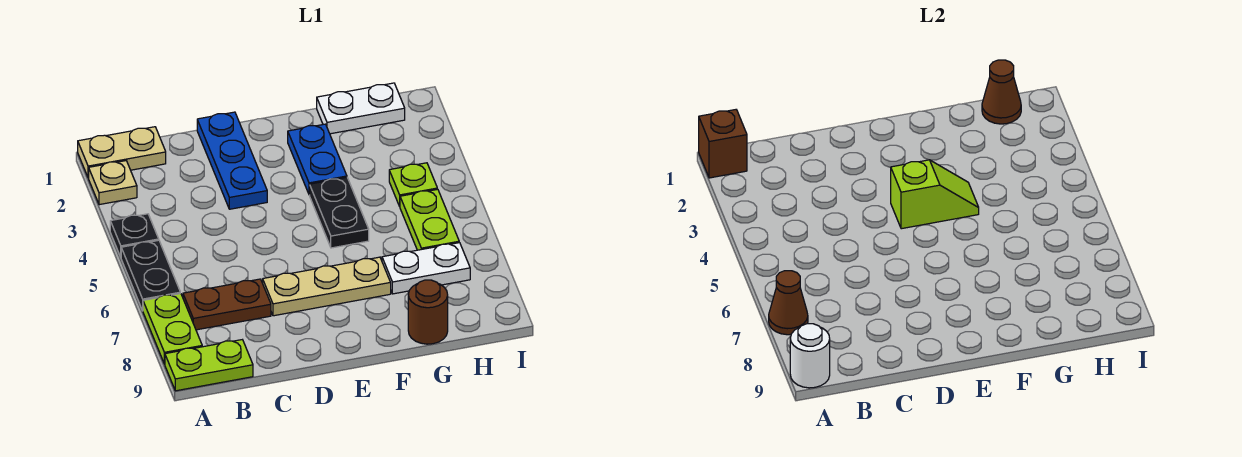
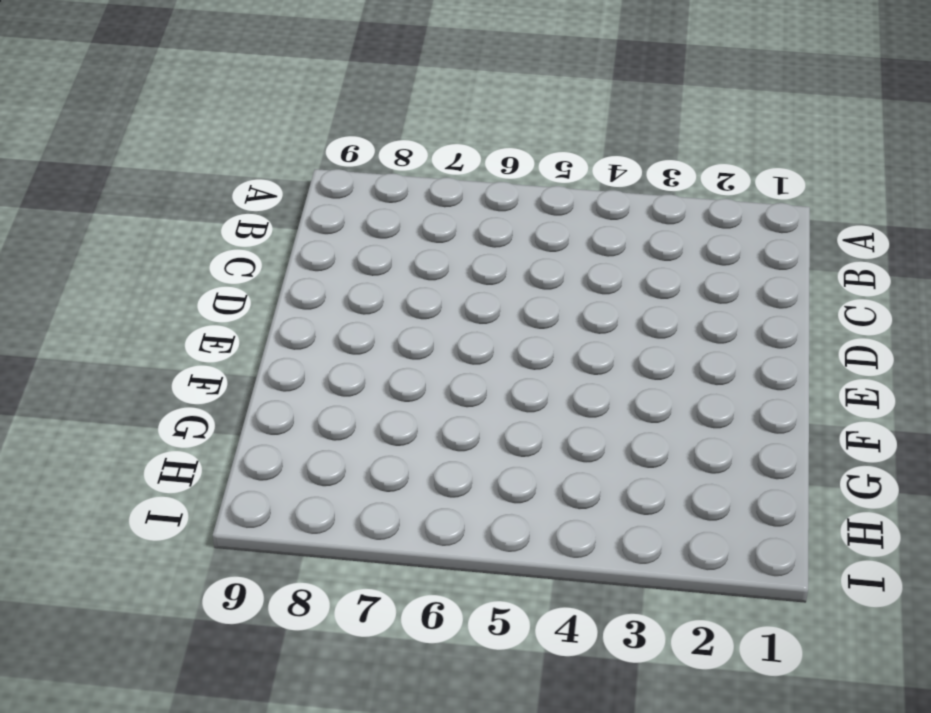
none -> tan 1x2 plate [78,127,166,178]
none -> tan 1x1 plate [89,161,137,205]
none -> black 1x1 plate [110,214,159,257]

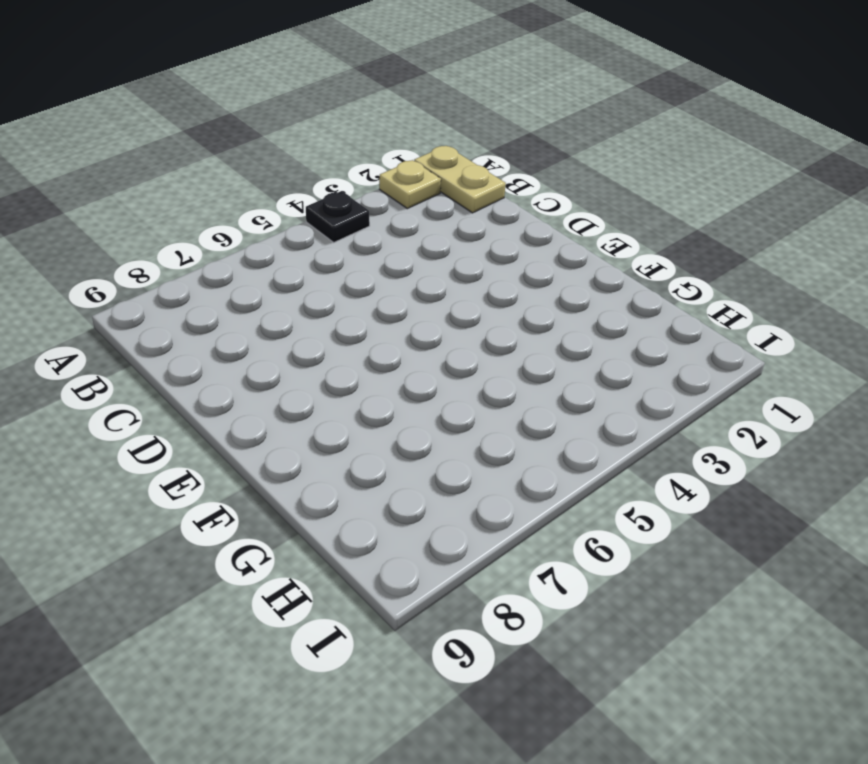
none -> black 1x2 plate [121,240,180,311]
none -> lime 1x2 plate [143,294,202,364]
none -> lime 1x2 plate [165,340,253,391]

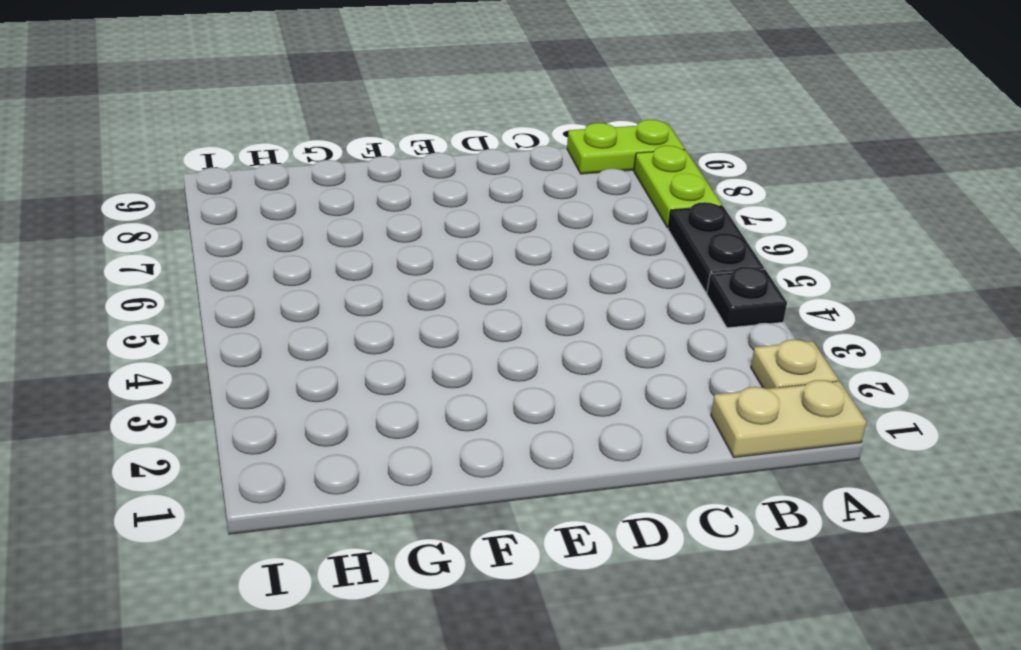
none -> brown 1x2 plate [183,279,271,330]
none -> blue 1x3 plate [197,112,267,209]
none -> tan 1x3 plate [263,257,391,316]

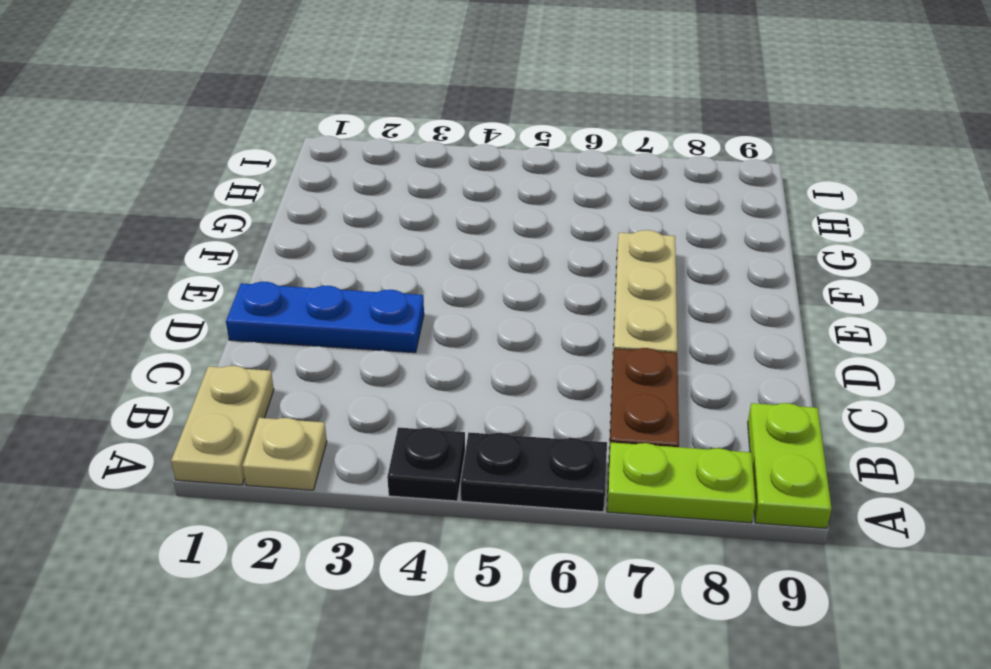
none -> blue 1x2 plate [288,124,347,195]
none -> black 1x2 plate [310,177,369,248]
none -> white 1x2 plate [317,83,405,134]

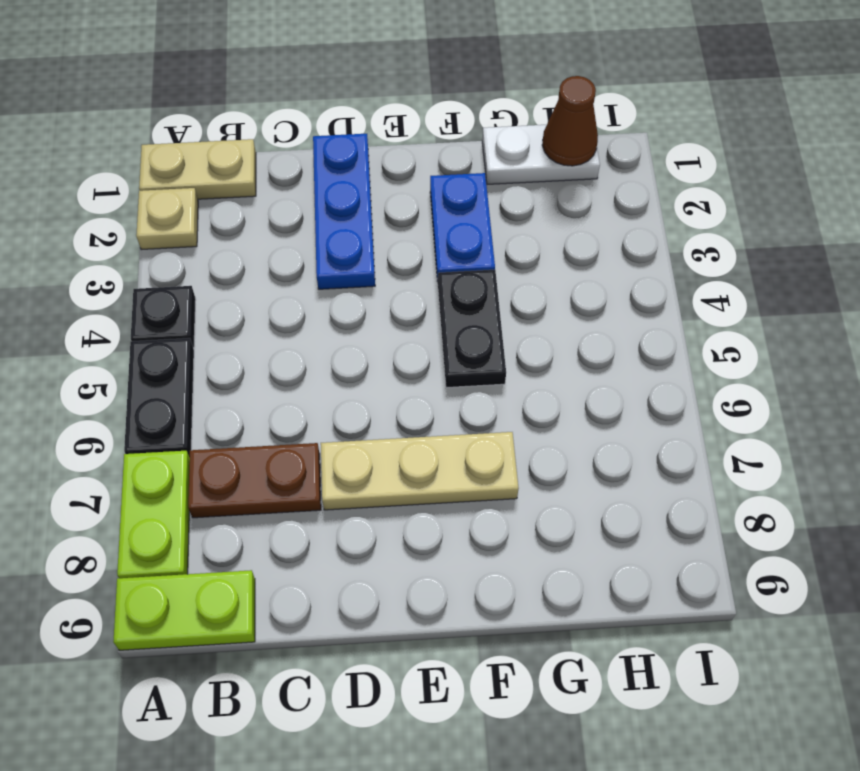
none -> white 1x2 plate [382,243,470,294]
none -> brown 1x1 round brick [408,280,448,344]
none -> lime 1x1 plate [389,163,437,206]

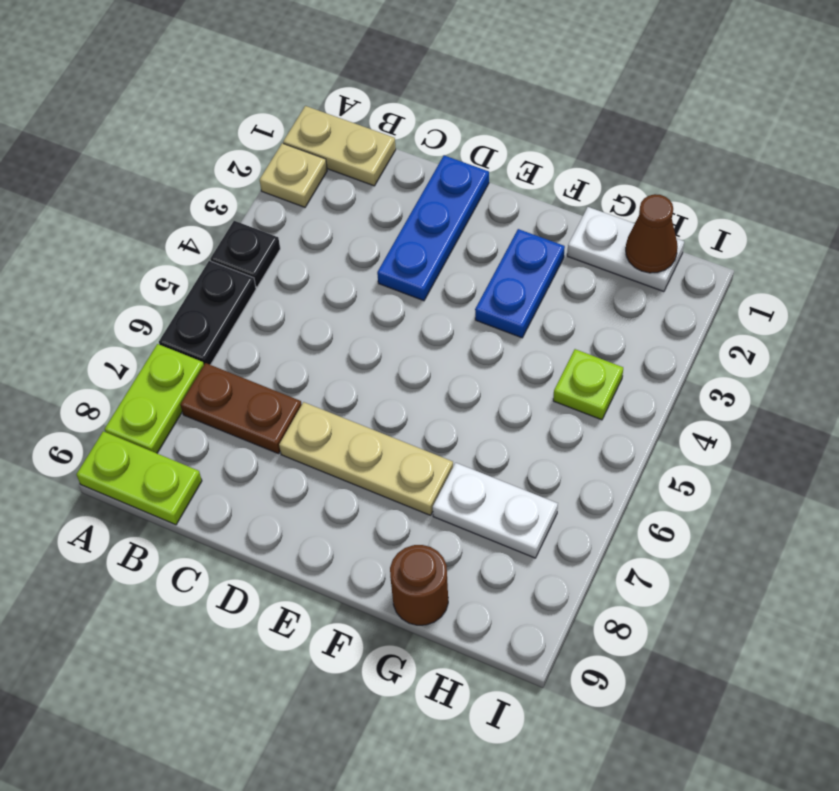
none -> black 1x2 plate [310,177,369,248]
none -> lime 1x2 plate [400,189,459,250]
none -> brown 1x1 brick [699,110,747,178]

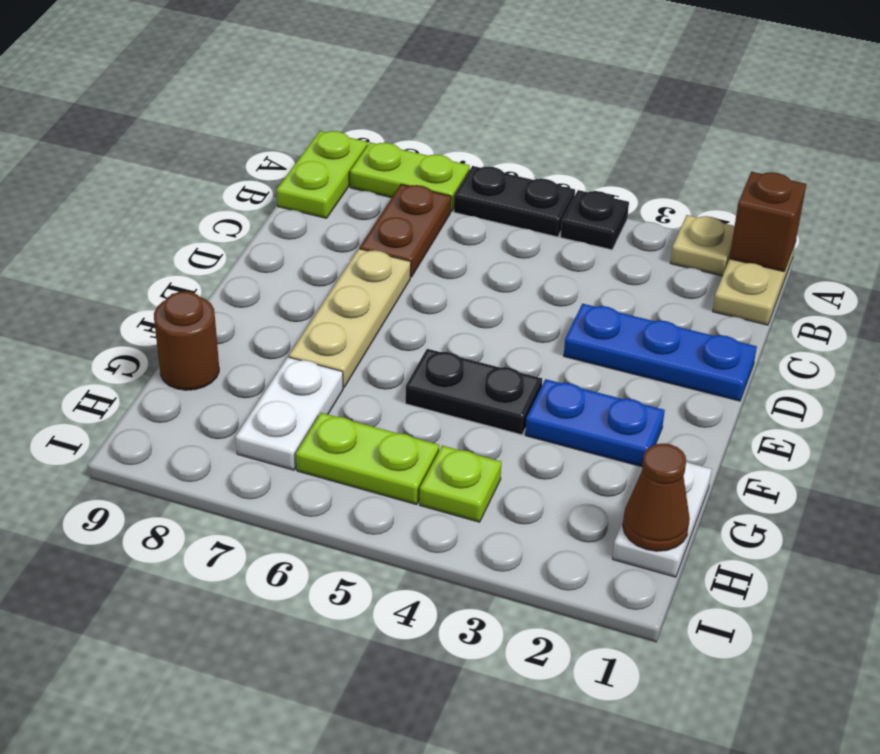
none -> brown 1x1 cone [769,271,808,335]
none -> white 1x1 round brick [790,324,830,388]
none -> lime 1x2 slope [891,160,979,229]

